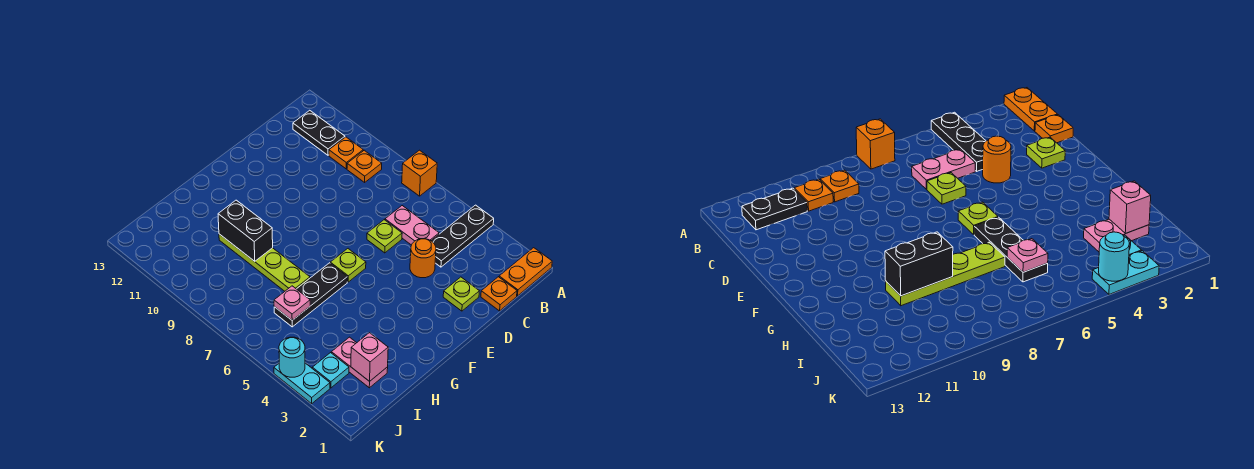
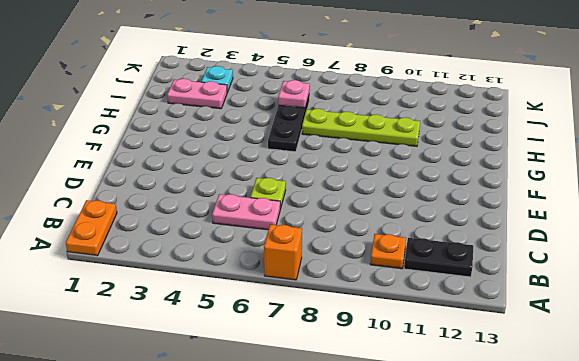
none -> black 1x3 plate [431,205,494,267]
none -> orange 1x1 plate [347,150,382,182]
none -> orange 1x1 plate [481,277,517,311]

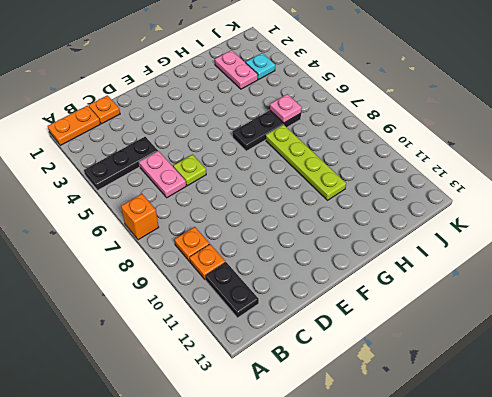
none -> lime 1x1 plate [443,277,479,311]
none -> orange 1x1 round brick [410,239,436,278]
none -> lime 1x1 plate [330,249,366,282]

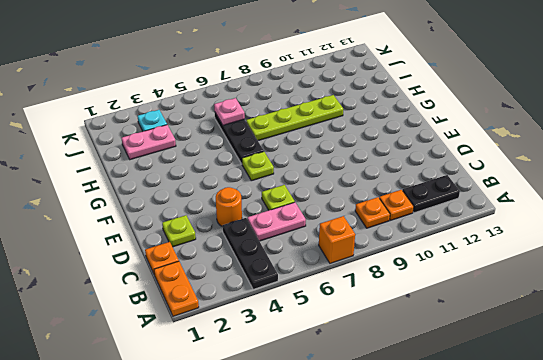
none -> cyan 1x2 plate [274,363,330,404]
none -> black 1x2 brick [218,200,273,261]
none -> pink 1x1 brick [351,333,388,381]

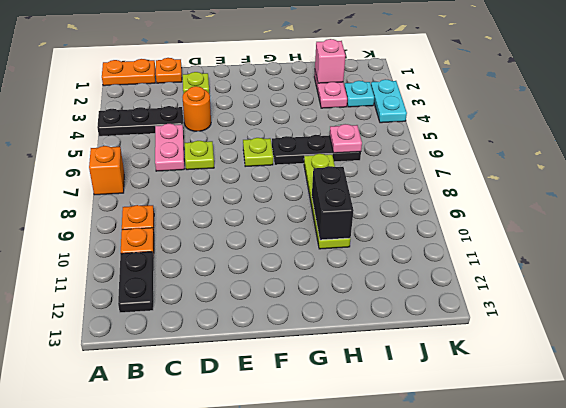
none -> cyan 1x1 round brick [279,337,305,377]

